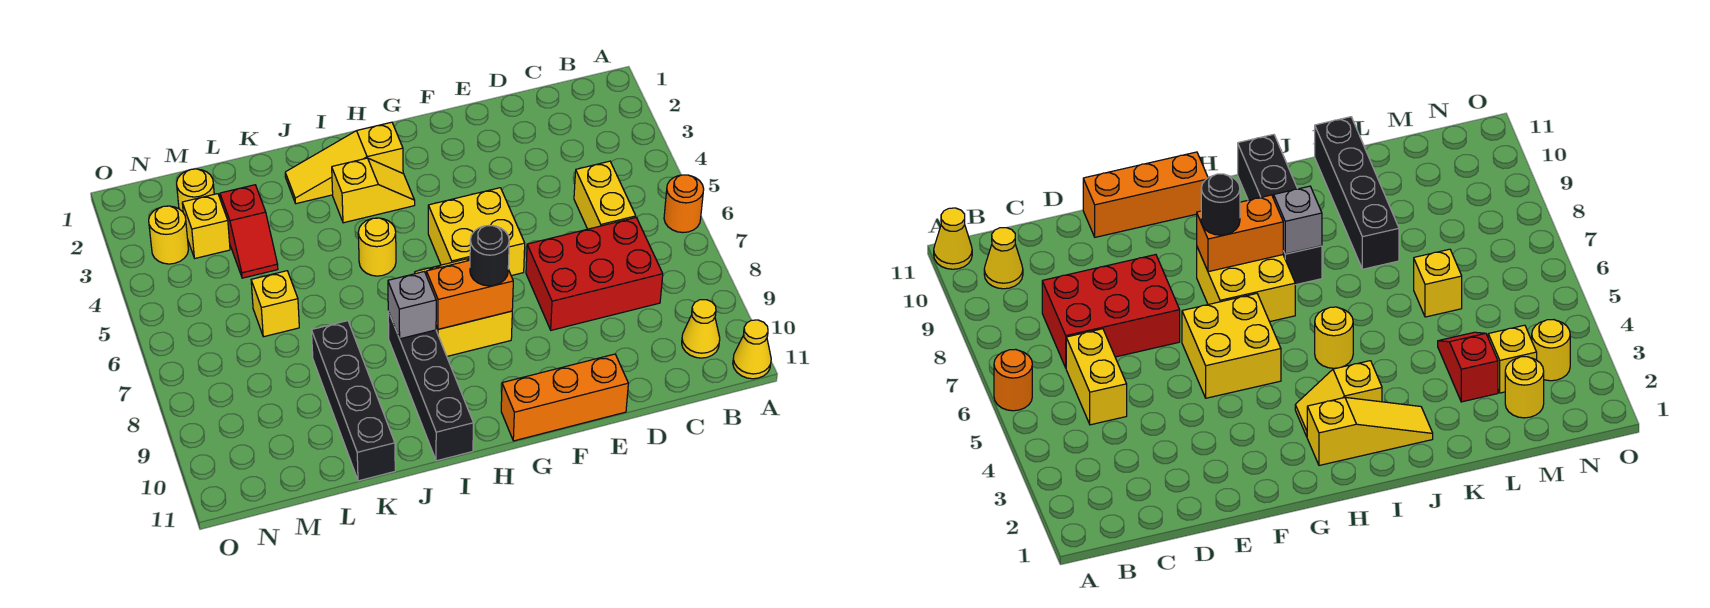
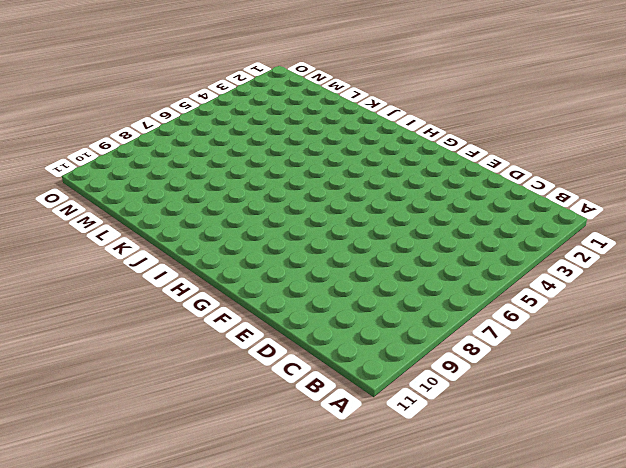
none -> orange 1x1 round brick [664,175,704,233]
none -> yellow 1x1 cone [733,320,771,379]
none -> yellow 1x1 cone [682,300,720,358]

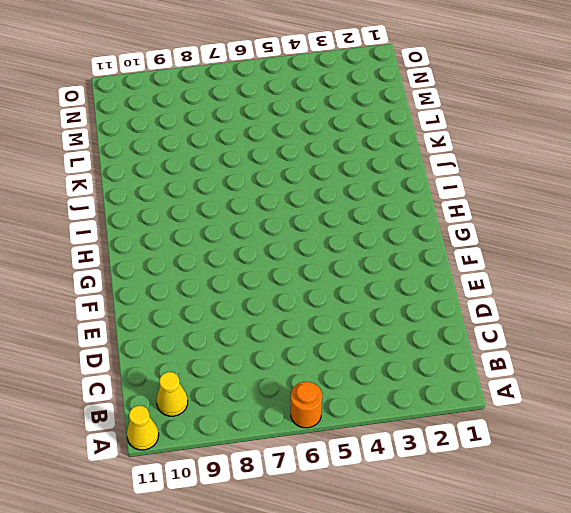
none -> yellow 1x2 brick [574,161,636,229]
none -> red 2x3 brick [526,218,663,330]
none -> orange 1x3 brick [501,354,628,441]

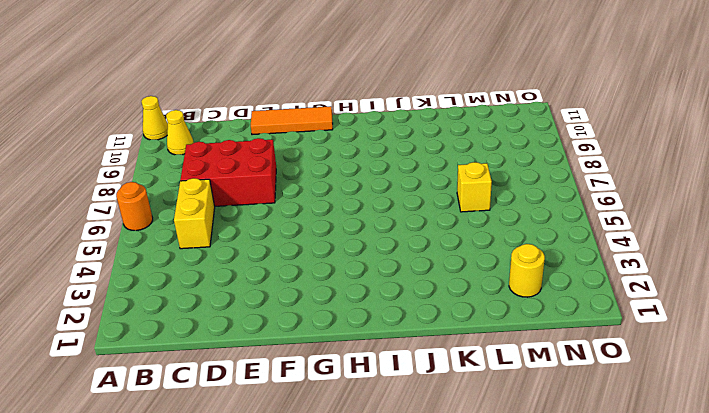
orange 1x3 tile [251,106,333,135] -> orange 1x3 brick [501,354,628,441]
none -> yellow 2x2 brick [428,188,525,276]
none -> yellow 2x2 brick [415,258,512,356]
none -> yellow 1x3 slope [285,122,403,204]

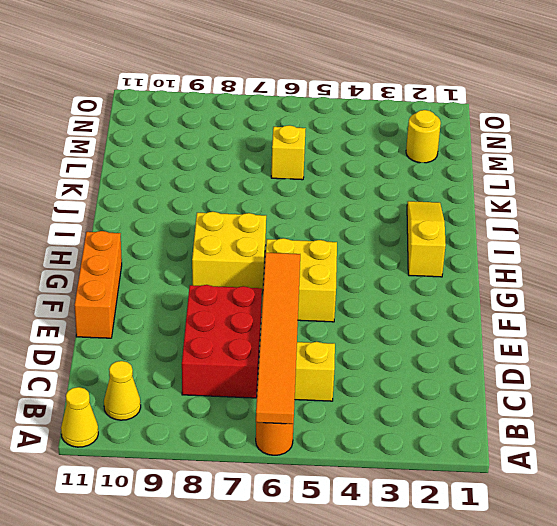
orange 1x6 tile [256,253,300,424] -> none
none -> yellow 1x2 slope [332,158,415,223]
none -> yellow 1x1 round brick [358,218,396,276]
none -> black 1x4 brick [388,311,473,461]

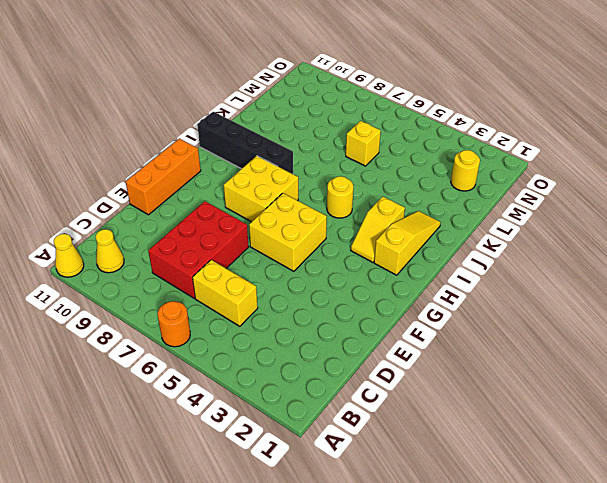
none -> black 1x4 brick [312,321,395,481]
none -> red 1x2 slope [220,185,278,278]
none -> yellow 1x1 brick [182,194,230,258]

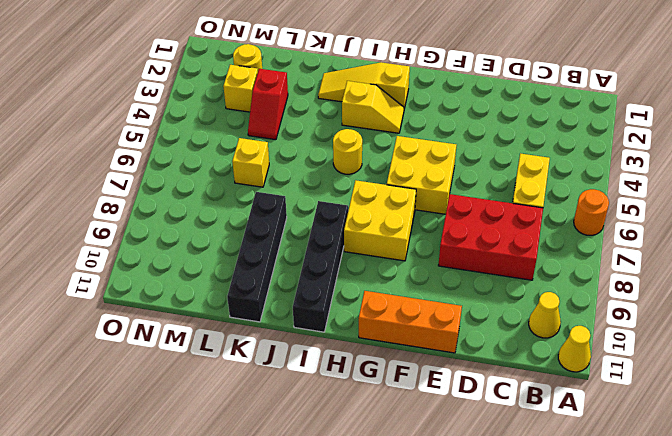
none -> yellow 1x1 round brick [149,206,188,264]
none -> orange 1x2 brick [426,260,513,329]
none -> grey 1x1 brick [388,272,436,339]

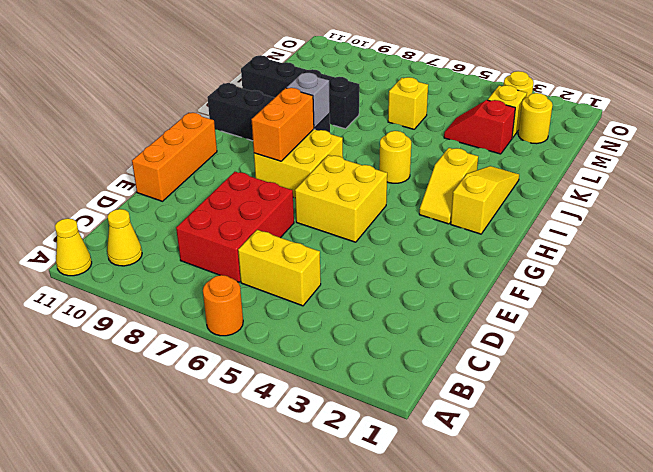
none -> black 1x1 round brick [470,225,509,286]

